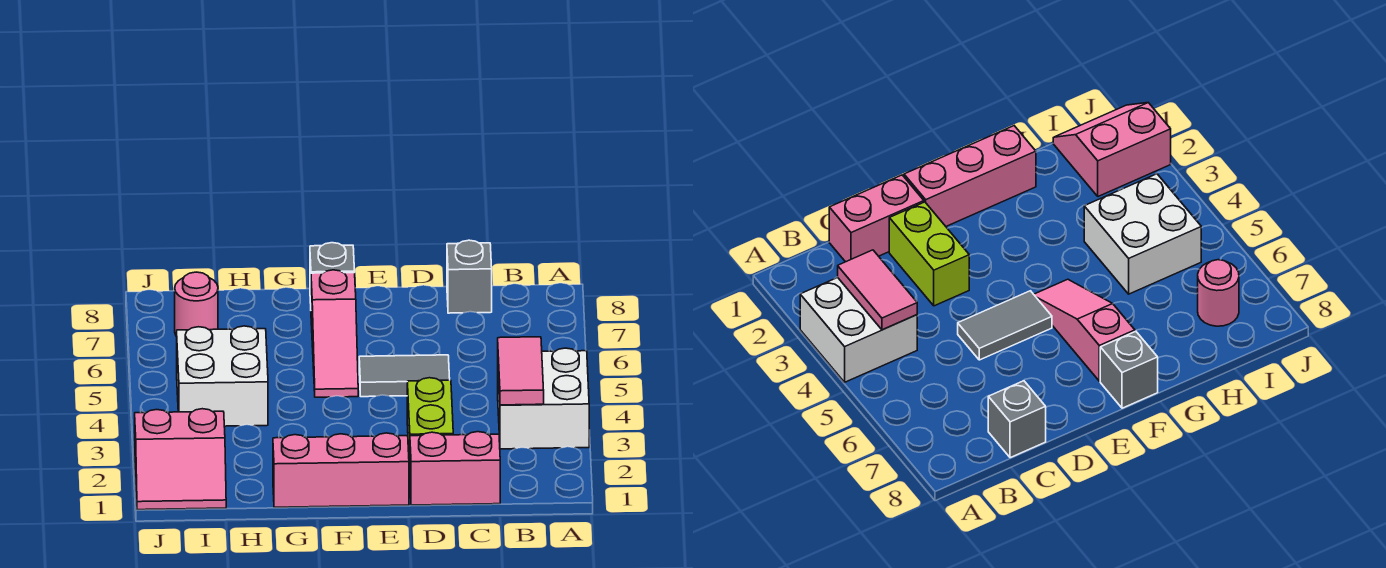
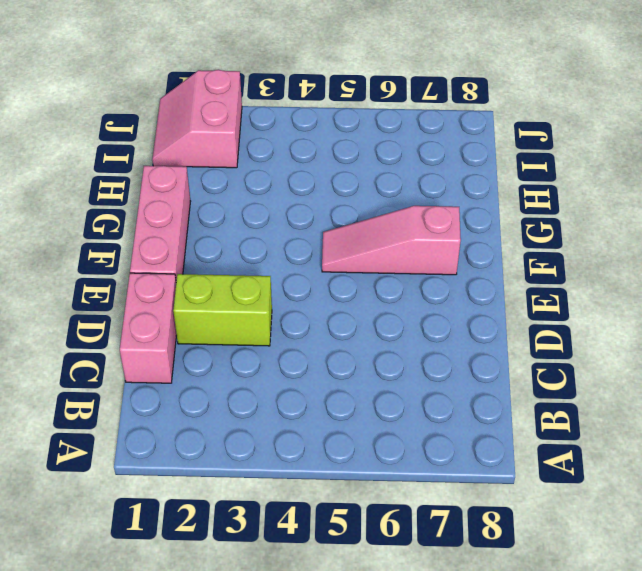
none -> white 2x2 brick [498,348,589,449]
none -> grey 1x1 brick [447,240,492,313]
none -> grey 1x2 tile [359,355,450,397]

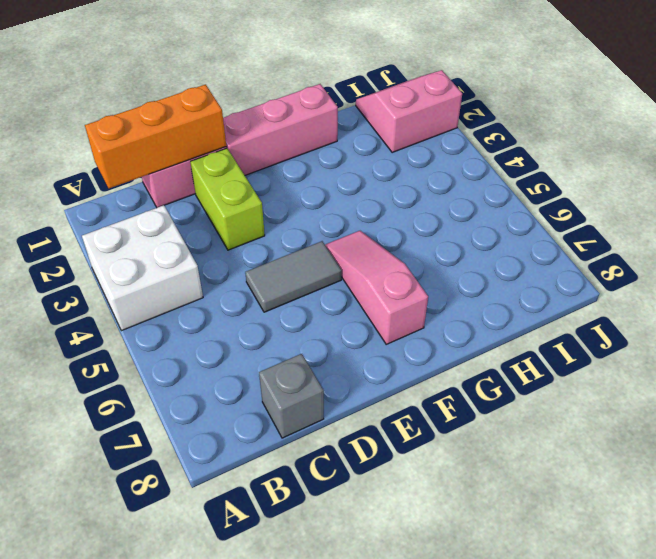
orange 1x3 brick [85,84,226,188] -> none
none -> grey 1x1 brick [310,243,355,303]
none -> white 2x2 brick [177,326,268,426]
none -> pink 1x1 round brick [175,272,218,337]

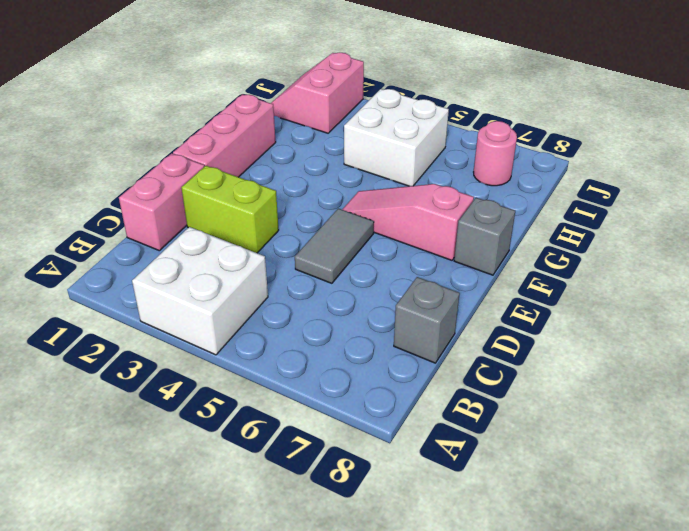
none -> pink 1x2 tile [498,337,544,405]

